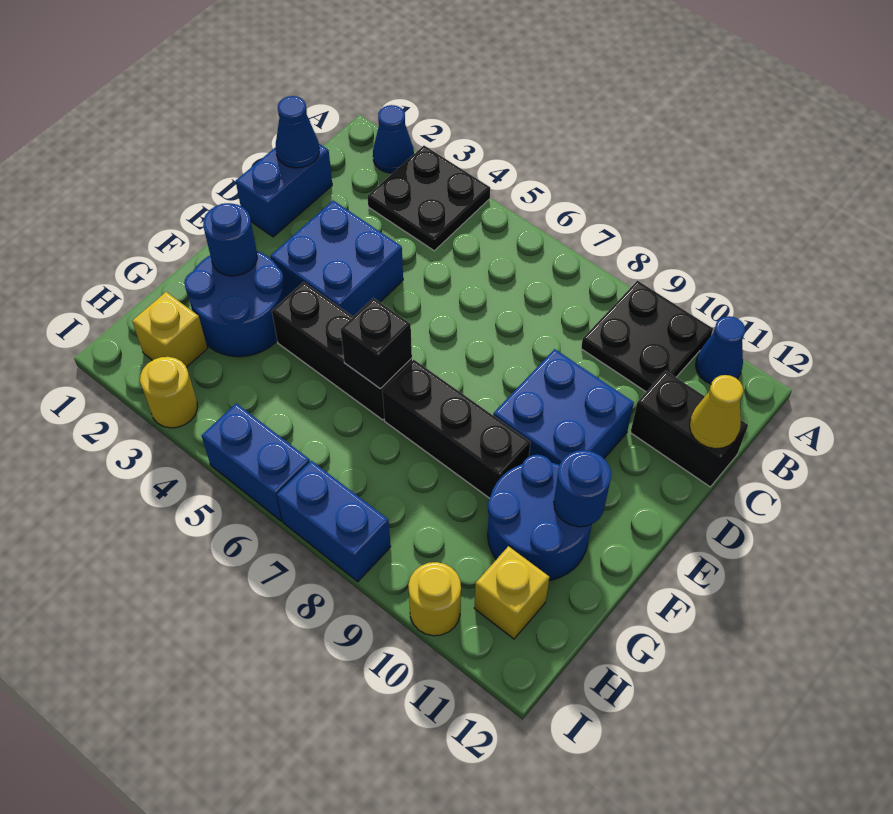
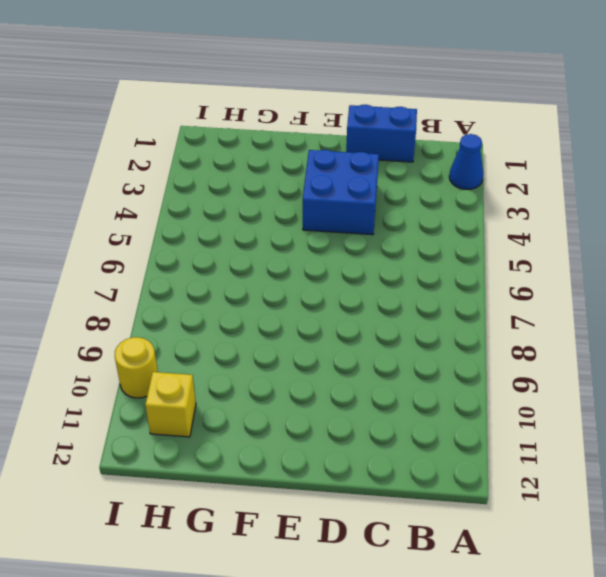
none -> black 2x2 plate [367,146,490,251]
none -> black 2x2 plate [581,281,713,392]
none -> blue 1x1 cone [696,316,745,384]

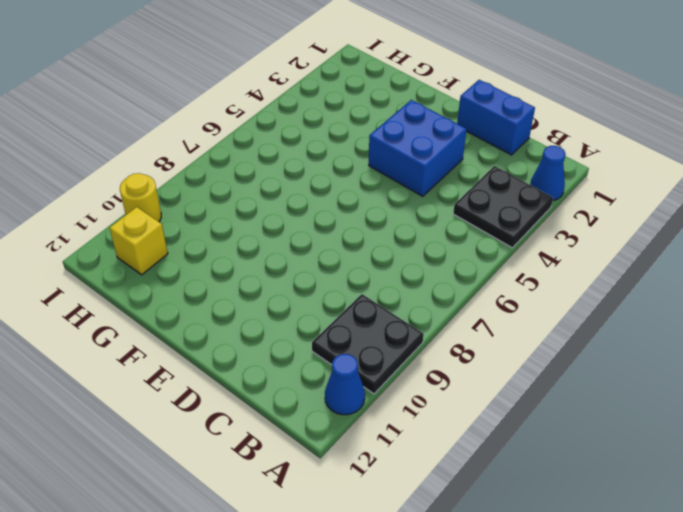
none -> black 1x2 brick [630,371,748,487]
none -> blue 2x2 brick [493,349,634,465]
none -> blue 2x2 round brick [184,251,285,357]

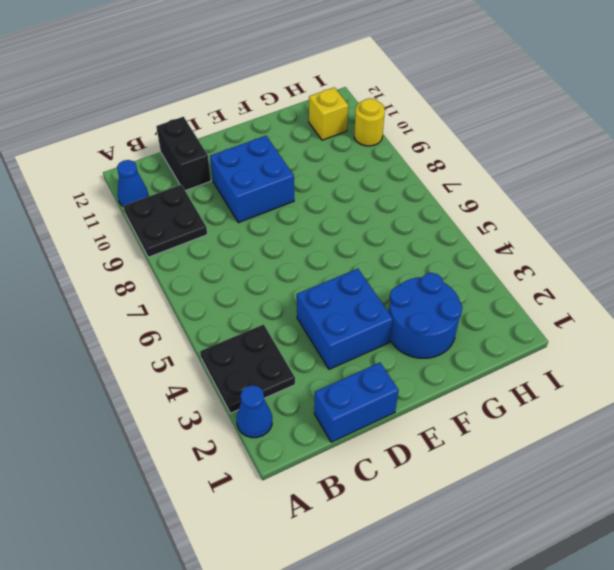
none -> black 1x3 brick [272,282,412,420]
none -> black 1x3 brick [382,360,530,498]
none -> blue 2x2 round brick [488,455,592,580]

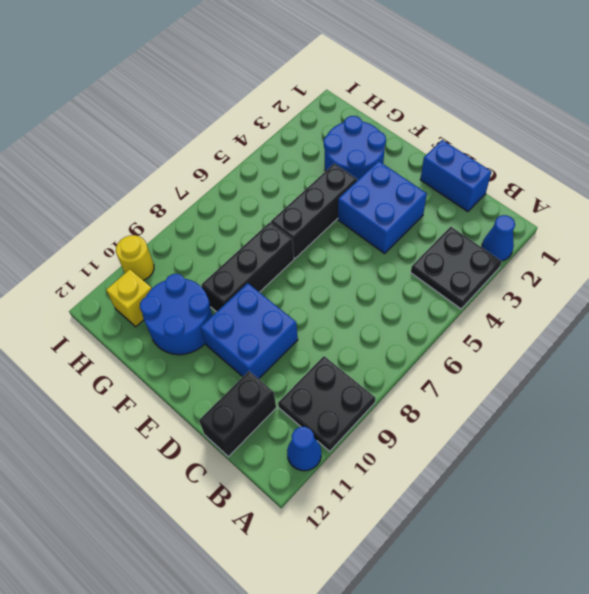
none -> yellow 1x1 brick [132,292,207,367]
none -> yellow 1x1 round brick [140,357,197,428]
none -> blue 1x2 brick [202,403,310,521]

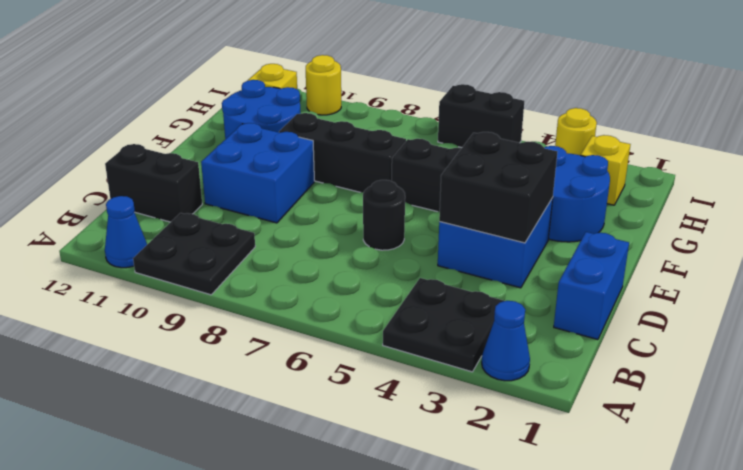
black 2x2 brick [439,132,557,243] -> none
black 1x1 round brick [363,180,405,250] -> none
black 1x2 brick [438,84,524,147] -> blue 1x2 brick [202,403,310,521]
none -> blue 1x2 brick [277,461,391,582]
none -> blue 1x1 cone [276,96,319,168]
none -> yellow 1x1 cone [689,375,743,449]

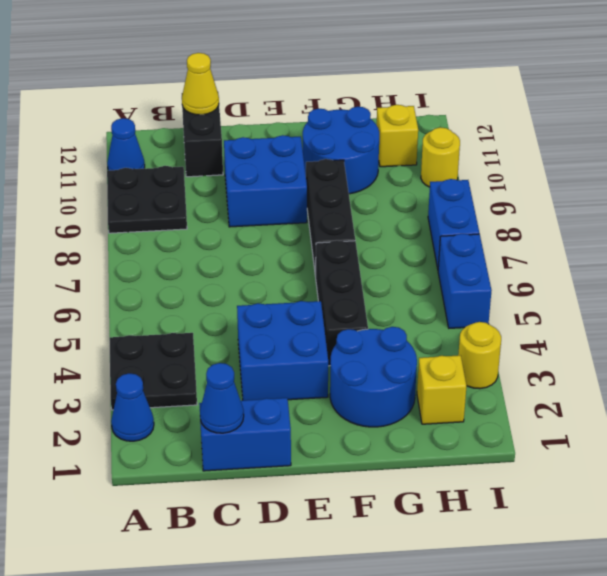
none -> blue 1x1 round brick [203,203,257,276]
none -> black 1x1 brick [341,298,412,388]
none -> blue 1x1 round brick [554,450,611,527]

